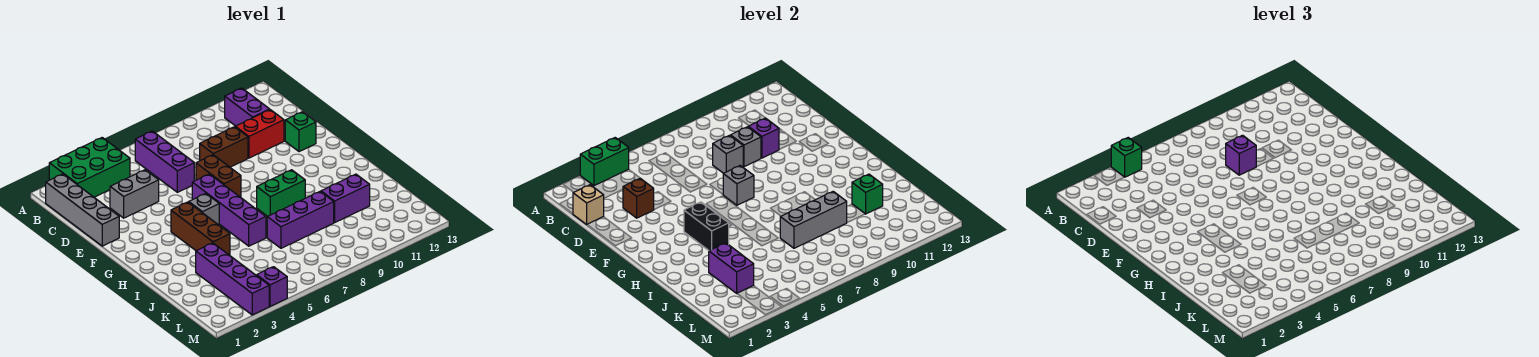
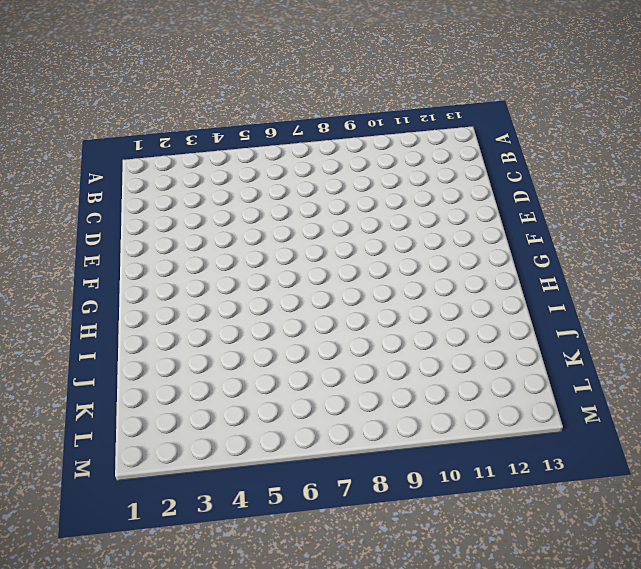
none -> green 2x3 brick [49,138,130,197]
none -> grey 1x4 brick [46,174,119,246]
none -> purple 1x3 brick [135,131,194,192]
none -> purple 1x2 brick [225,88,270,126]

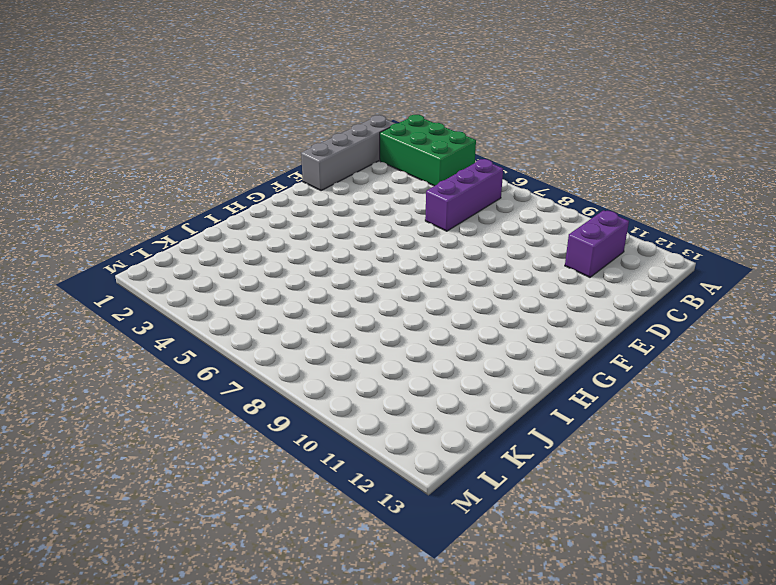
none -> grey 1x2 brick [110,170,159,218]
none -> brown 1x2 brick [200,127,248,167]
none -> red 1x2 brick [236,110,284,158]
none -> brown 1x2 brick [196,155,241,197]

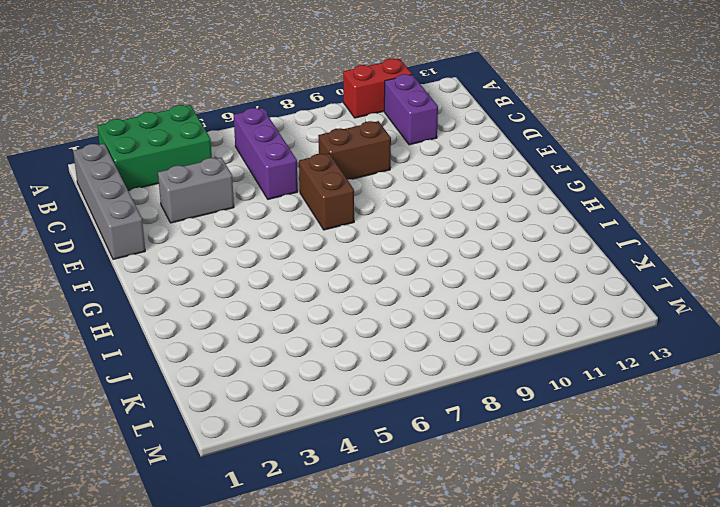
red 1x2 brick [343,59,412,118] -> red 1x2 brick moved to [236,110,284,158]
none -> green 1x1 brick [285,112,316,152]
none -> purple 1x4 brick [192,174,266,246]
none -> brown 1x3 brick [171,202,230,255]
none -> grey 1x1 brick [189,193,219,225]

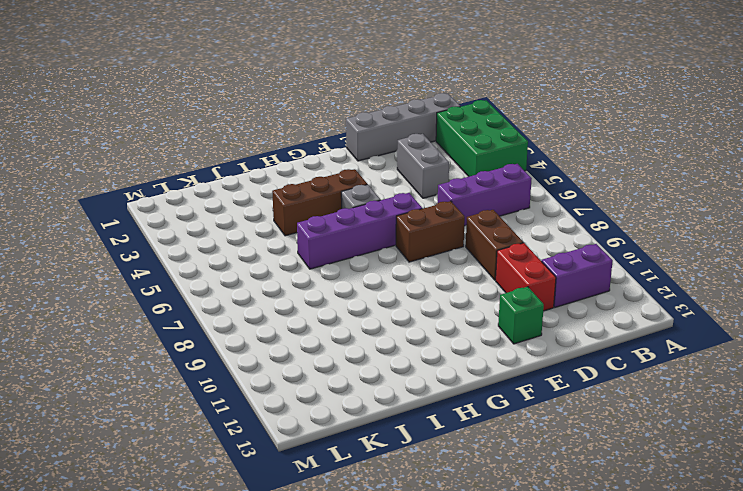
none -> green 1x2 brick [257,170,305,216]
none -> purple 1x4 brick [196,243,269,315]
none -> purple 1x3 brick [267,191,334,248]
none -> purple 1x2 brick [321,174,370,222]

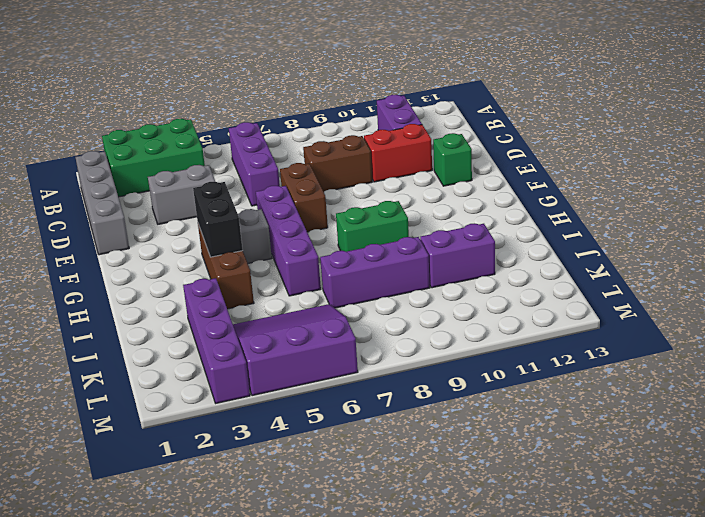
purple 3x3 slope [233,304,358,396] -> purple 1x1 brick [257,267,287,306]
none -> green 1x2 brick [580,138,629,186]
none -> tan 1x1 brick [573,185,604,224]
none -> brown 1x1 brick [623,178,654,218]
none -> grey 1x1 brick [713,135,744,173]

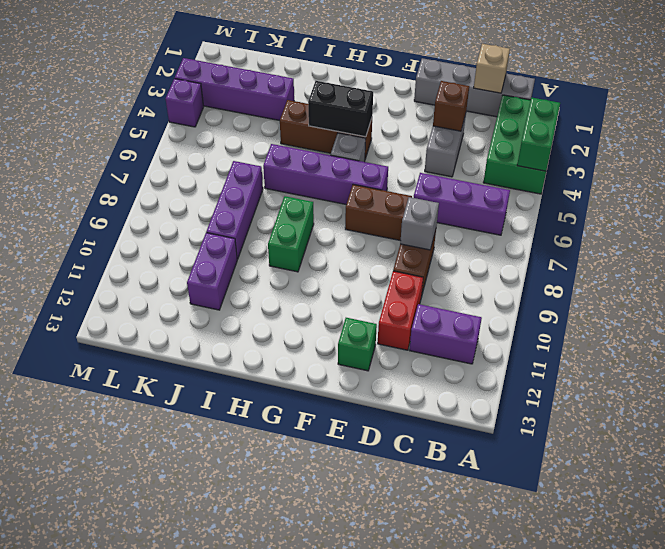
none -> grey 1x1 brick [731,127,761,167]
none -> purple 1x1 brick [749,118,779,158]
none -> grey 1x1 brick [723,166,754,205]
none -> purple 1x2 brick [709,243,754,293]

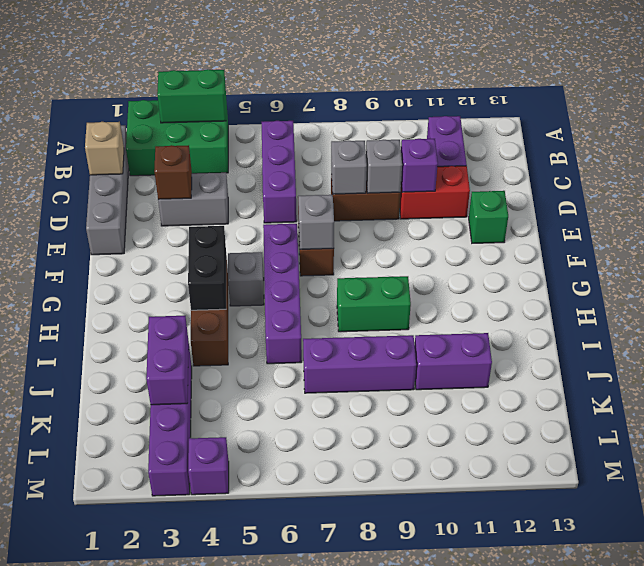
none -> grey 1x3 brick [780,191,847,248]
none -> green 1x1 brick [852,174,883,214]
none -> green 1x1 brick [1111,138,1142,177]
none -> purple 1x1 brick [1226,135,1256,175]

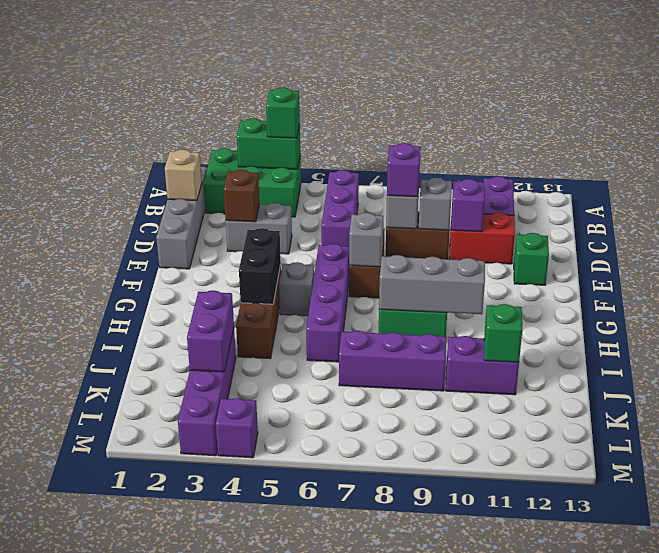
grey 1x3 brick [379,255,485,314] -> grey 1x3 brick moved to [780,191,847,248]

